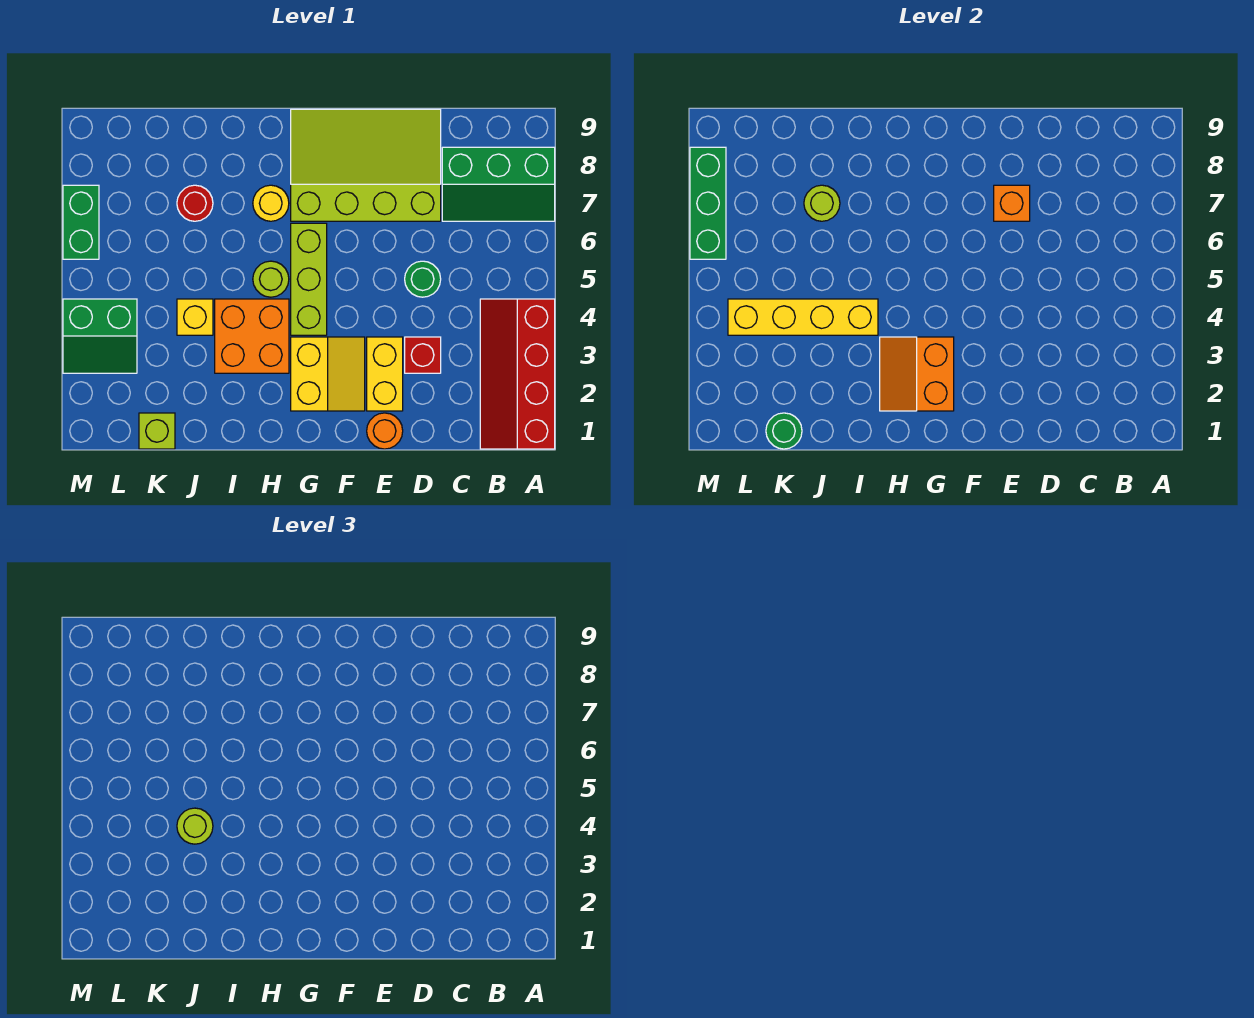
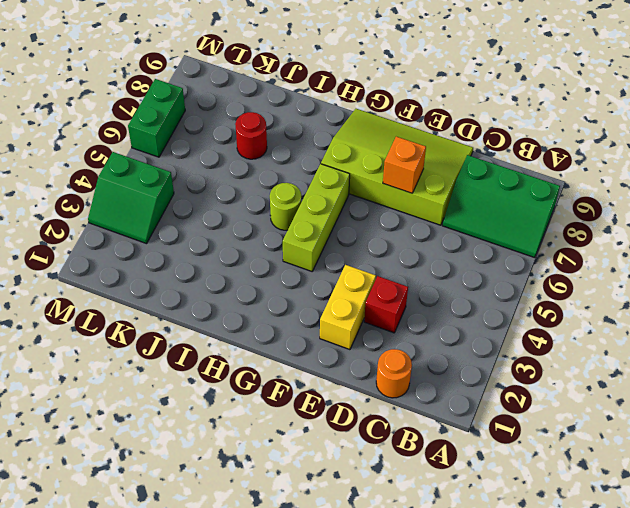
orange 1x1 round brick [376,349,412,398] -> orange 1x1 round brick moved to [367,413,403,449]
none -> red 2x4 slope [480,299,555,449]
none -> green 1x1 round brick [405,261,441,297]
none -> yellow 2x2 slope [291,337,365,411]

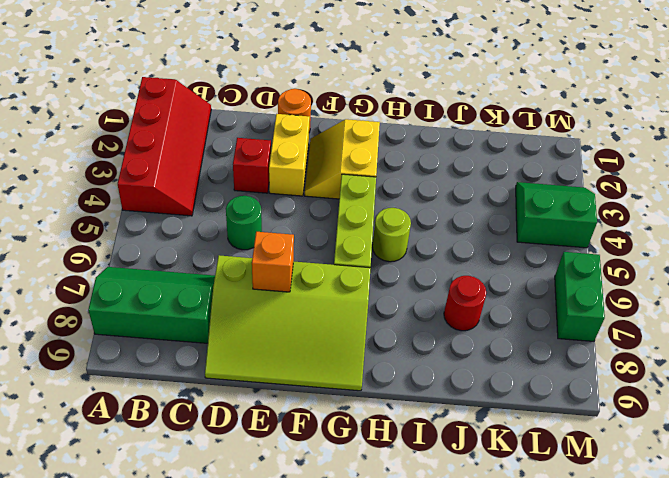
none -> orange 2x2 brick [215,299,289,373]
none -> yellow 1x1 round brick [253,185,289,221]
none -> yellow 1x1 brick [177,299,213,335]

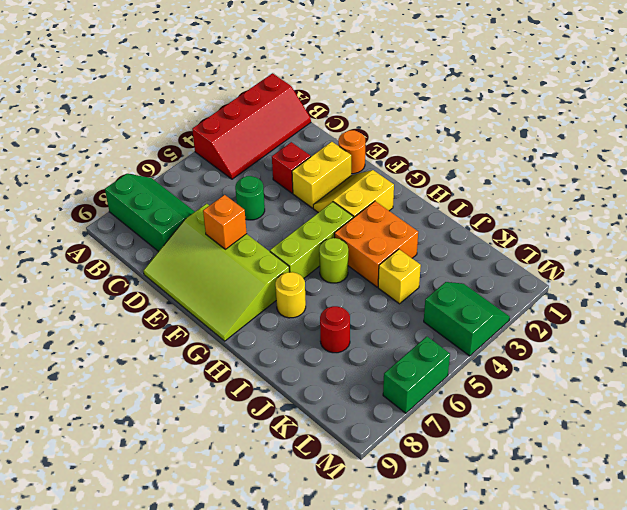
none -> lime 1x1 brick [139,413,175,449]
none -> orange 2x2 slope [880,337,954,411]
none -> yellow 1x4 brick [728,299,878,335]

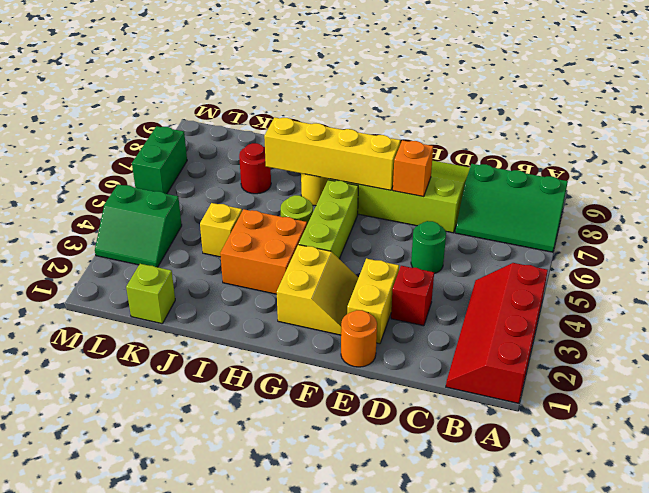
yellow 1x4 brick [264,117,400,190] -> yellow 1x4 brick moved to [728,299,878,335]
none -> orange 2x2 slope [880,337,954,411]
none -> lime 1x1 round brick [804,185,840,221]
none -> green 1x1 round brick [766,413,802,449]

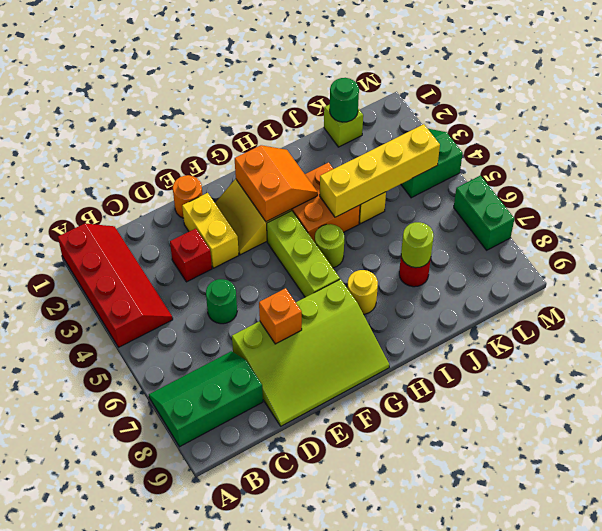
none -> green 1x3 brick [690,147,726,259]
none -> lime 1x1 round brick [177,808,213,844]

